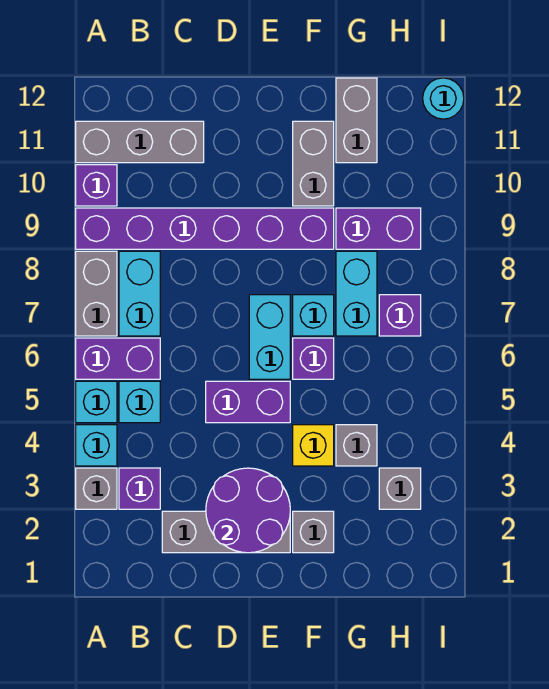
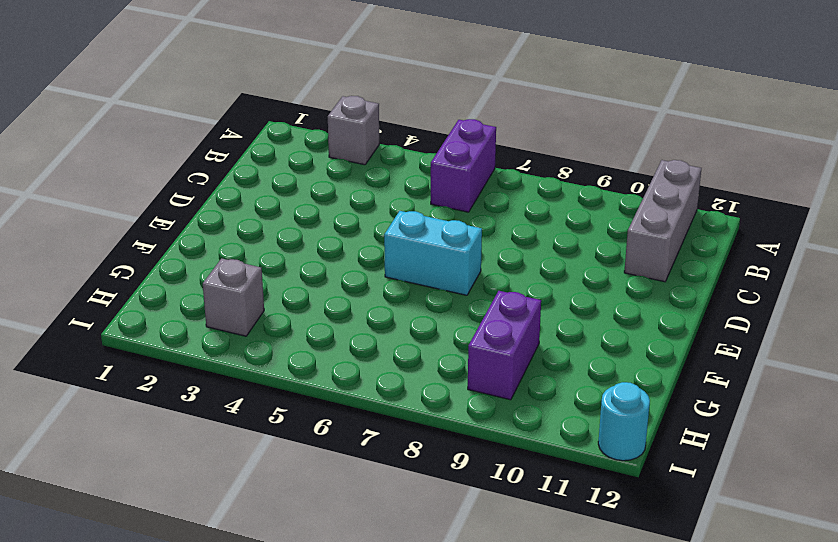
none -> cyan 1x1 brick [76,425,117,466]
none -> cyan 1x1 brick [76,381,117,423]
none -> grey 1x2 brick [76,251,117,336]

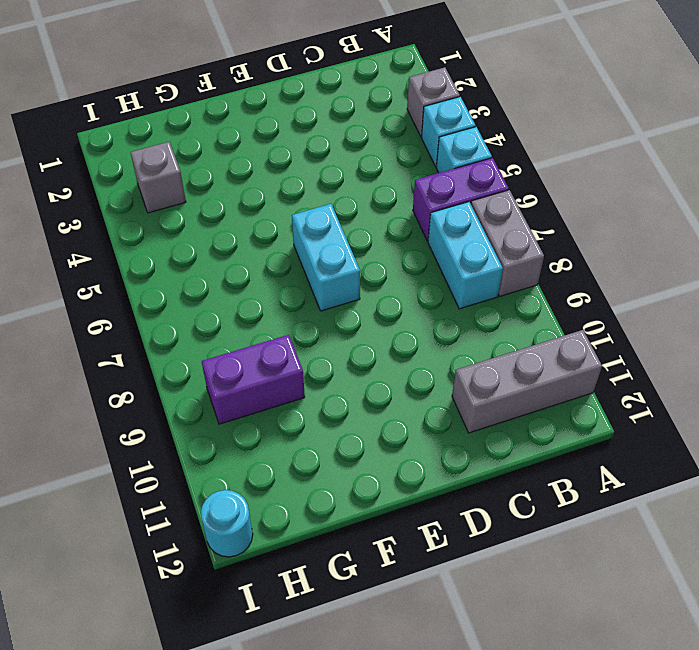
none -> purple 1x6 brick [76,208,334,249]
none -> purple 1x1 brick [76,165,117,206]
none -> purple 1x1 brick [119,468,160,509]

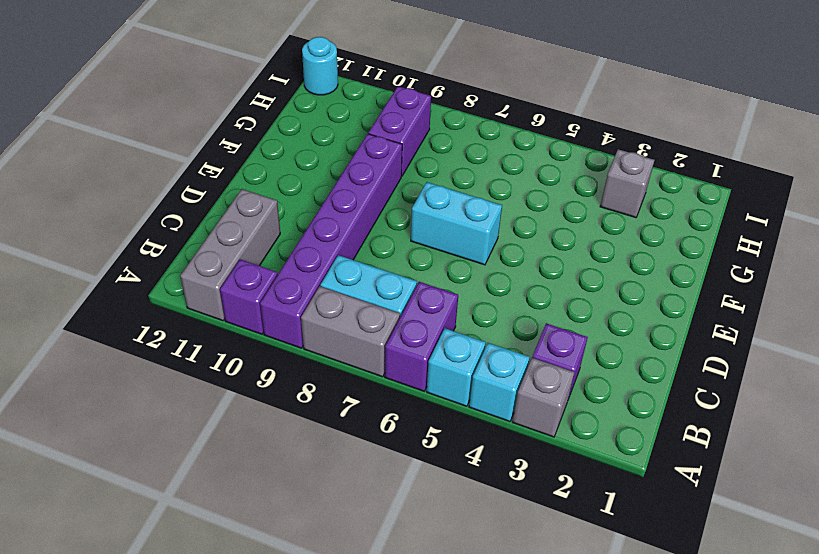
none -> cyan 1x1 brick [119,381,160,423]
none -> grey 1x3 brick [162,511,290,553]
none -> purple 1x2 brick [206,381,290,423]

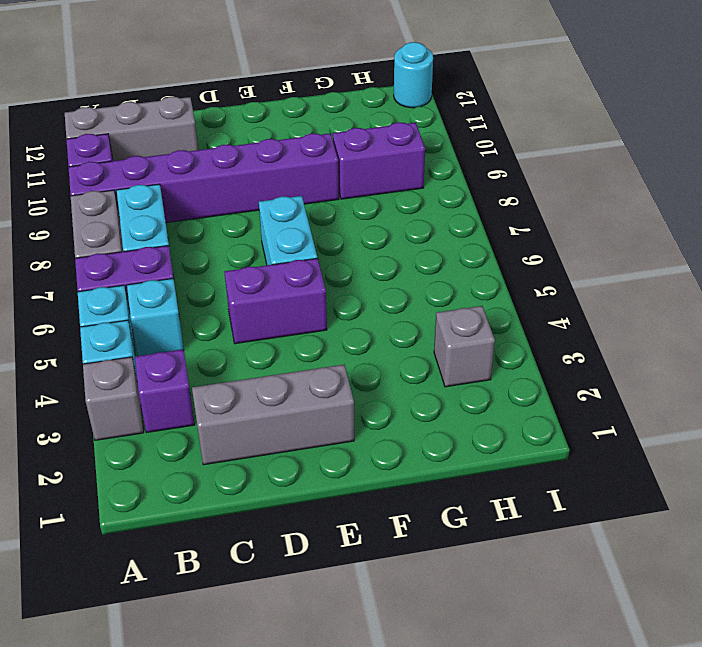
none -> grey 1x1 brick [293,511,334,553]
none -> yellow 1x1 brick [293,425,334,466]
none -> purple 1x1 brick [293,338,334,379]

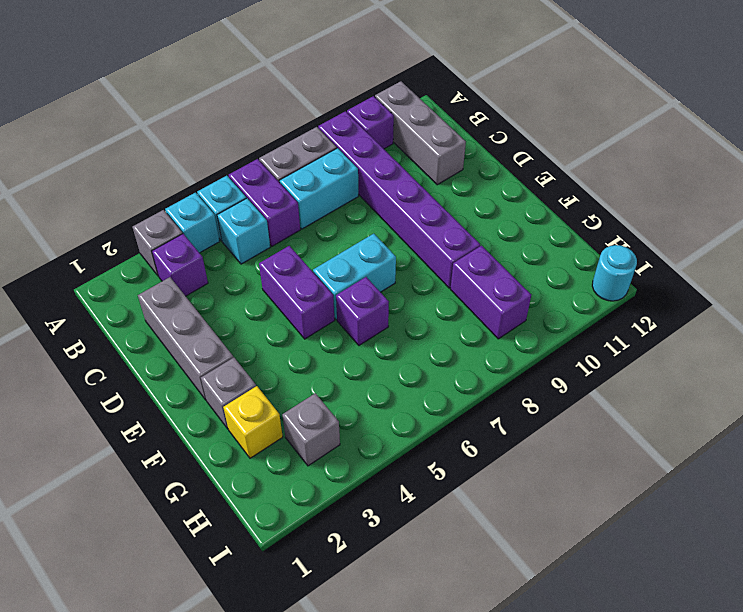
yellow 1x1 brick [223,386,283,458] -> yellow 1x1 brick moved to [293,425,334,466]
none -> cyan 1x1 brick [293,295,334,336]
none -> grey 1x2 brick [293,121,334,206]
none -> grey 1x1 brick [336,425,377,466]

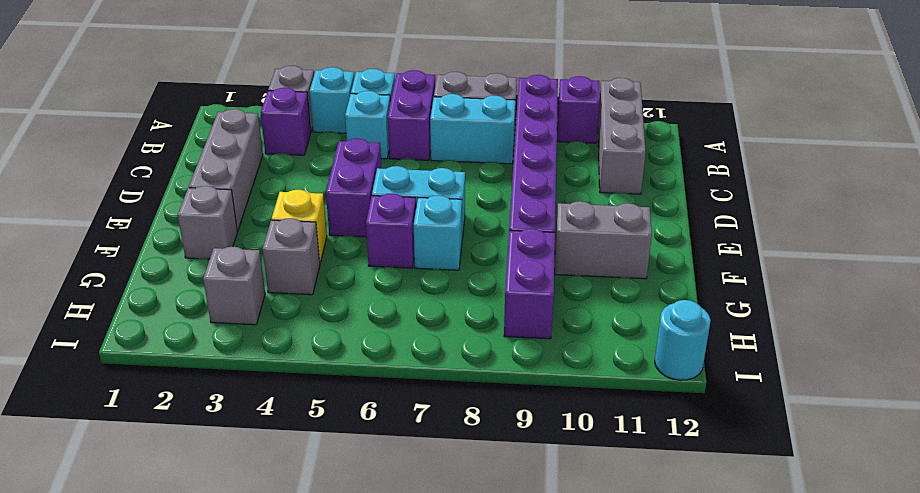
none -> cyan 1x2 brick [336,251,377,336]
none -> grey 1x2 brick [336,78,377,163]
none -> purple 1x1 brick [379,295,421,336]

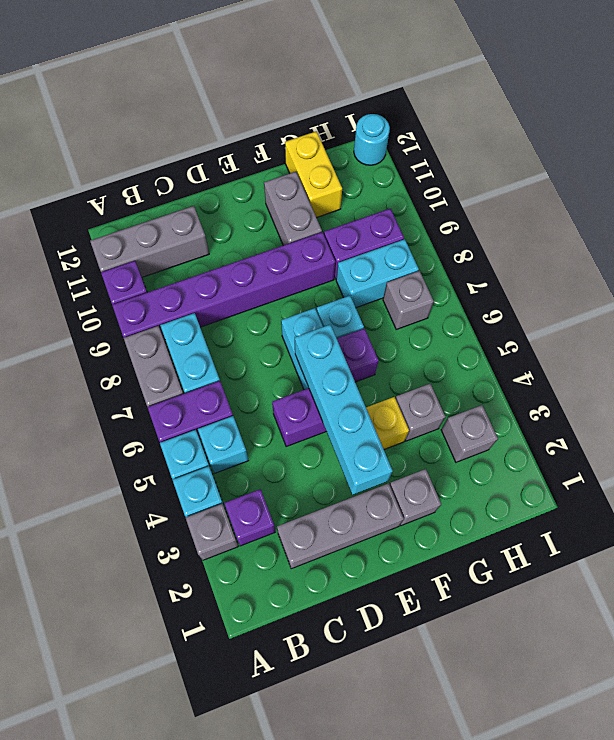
cyan 1x4 brick [295,324,393,495] -> purple 2x2 round brick [206,468,290,553]
cyan 1x2 brick [336,239,419,308] -> cyan 1x2 brick turned to [336,251,377,336]
yellow 1x2 brick [285,131,342,218] -> grey 1x2 brick [336,78,377,163]
grey 1x1 brick [383,271,434,329] -> purple 1x1 brick [379,295,421,336]

